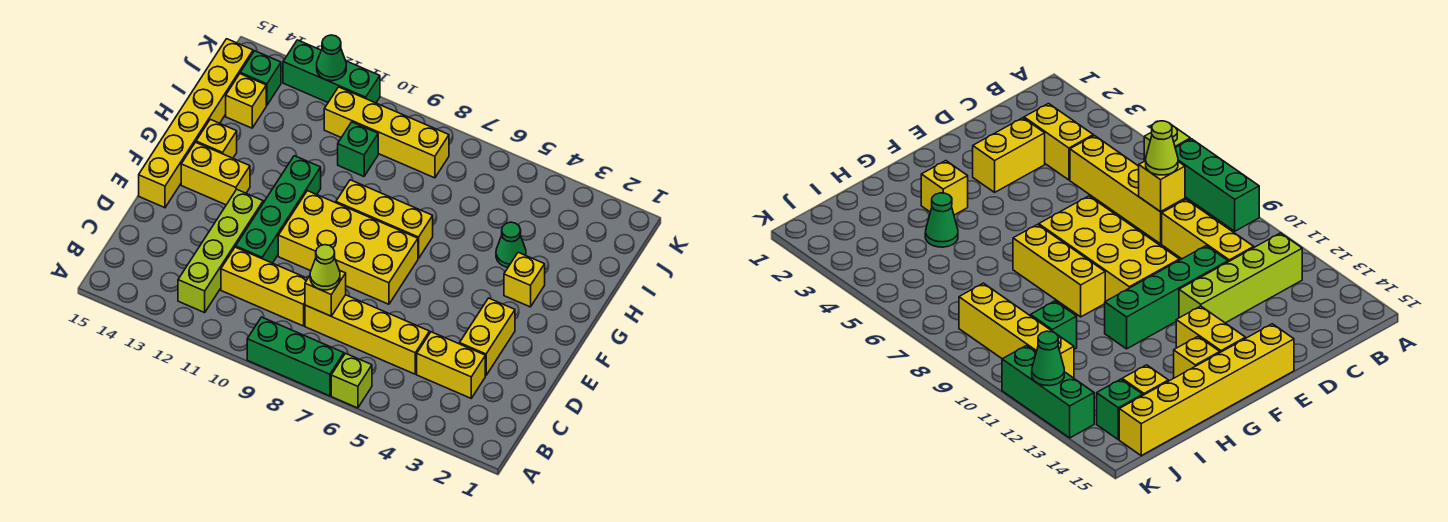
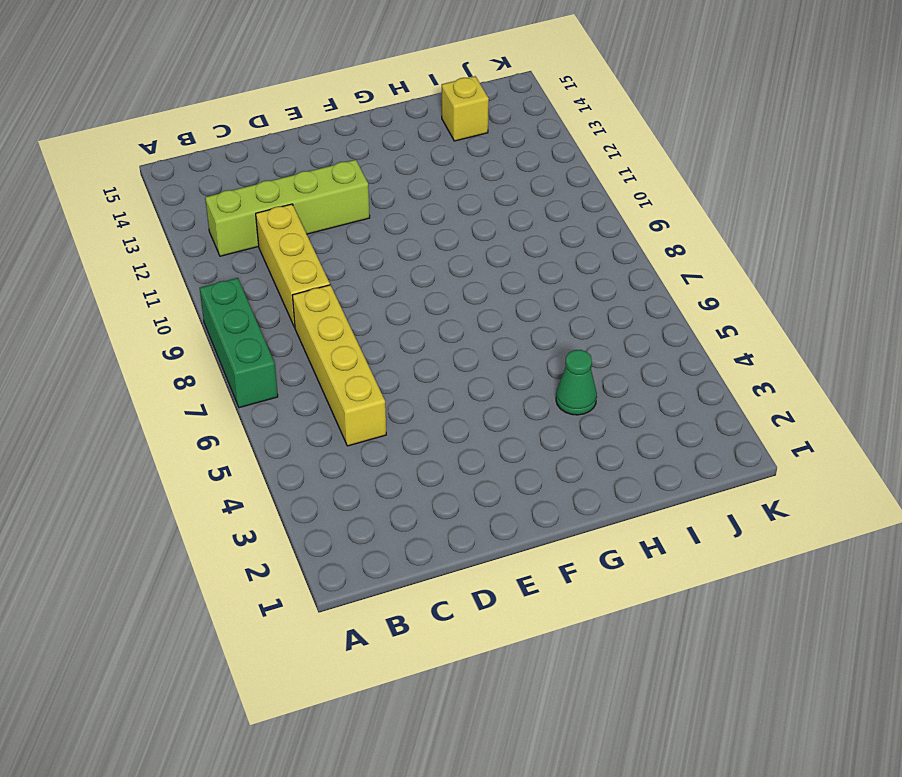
none -> lime 1x1 brick [331,353,372,408]
none -> yellow 1x2 brick [417,332,485,398]
none -> yellow 1x2 brick [460,298,515,375]

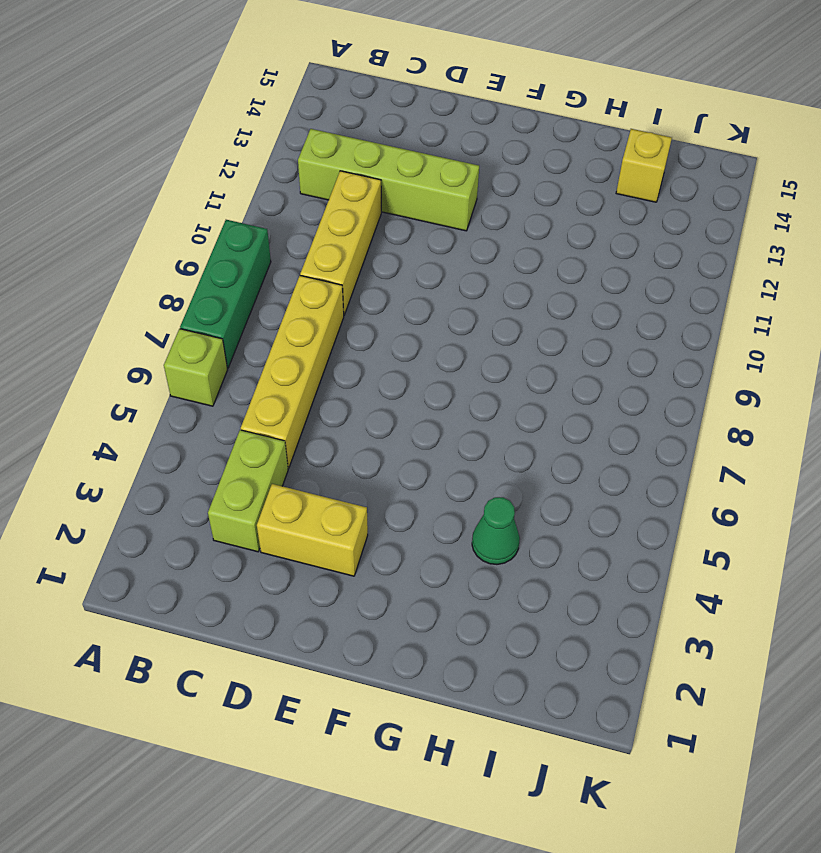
lime 1x2 brick [208,430,288,552] -> yellow 1x2 brick [417,332,485,398]
none -> green 1x4 brick [236,156,321,263]
none -> yellow 2x4 brick [278,191,418,304]
none -> yellow 1x6 brick [139,39,253,208]

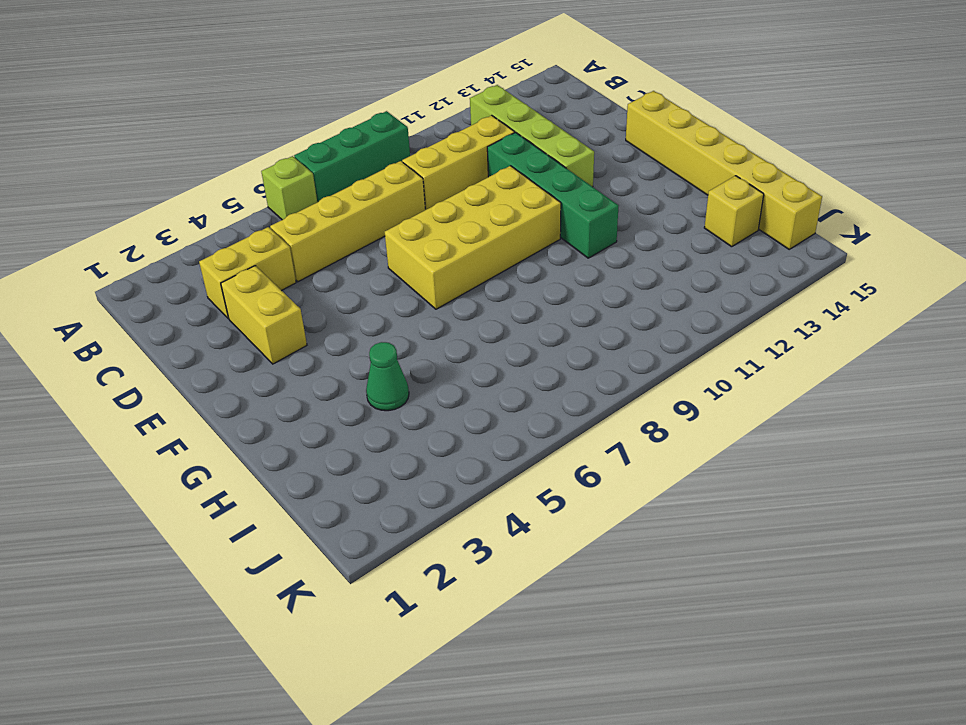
none -> yellow 1x2 brick [181,142,250,205]
none -> yellow 1x1 brick [504,252,545,307]
none -> yellow 1x3 brick [336,180,433,259]

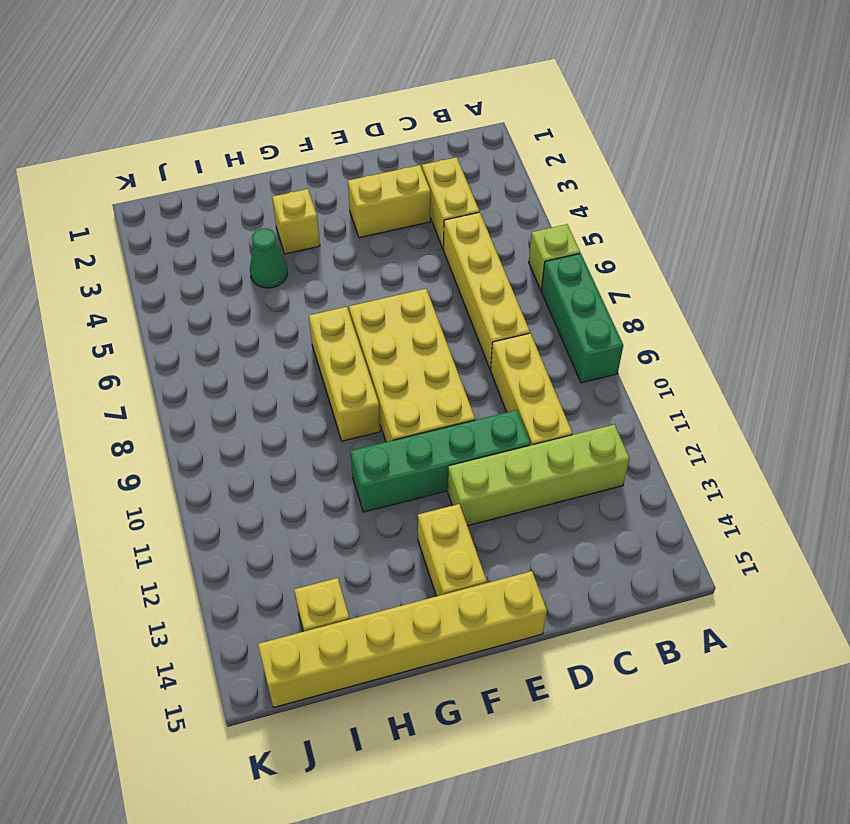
none -> yellow 1x1 brick [196,119,237,158]
none -> green 1x1 brick [338,122,378,176]
none -> yellow 1x4 brick [324,87,449,178]

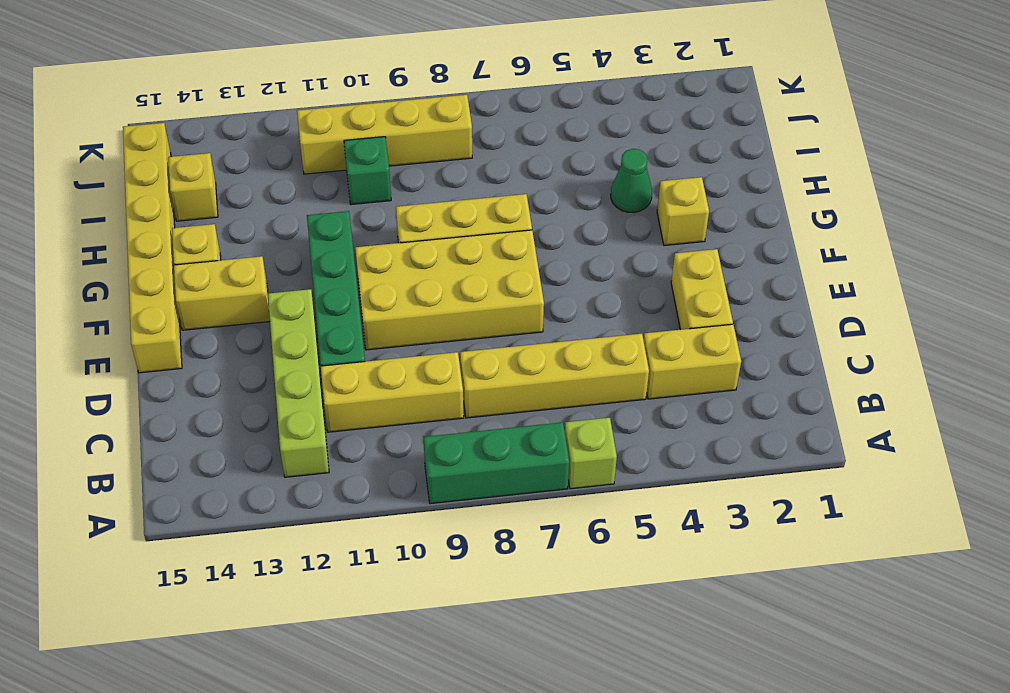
none -> green 1x1 brick [240,51,281,105]
none -> green 1x3 brick [283,40,380,103]
none -> yellow 1x1 brick [305,270,346,316]

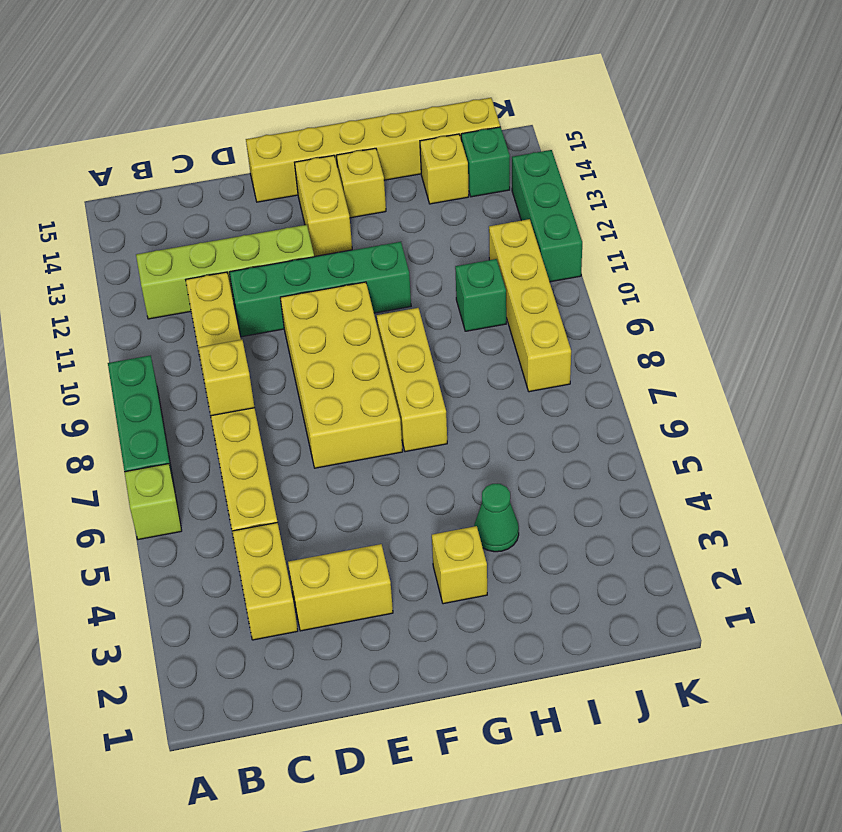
none -> green 1x1 cone [317,35,346,81]
none -> lime 1x1 cone [310,245,340,290]

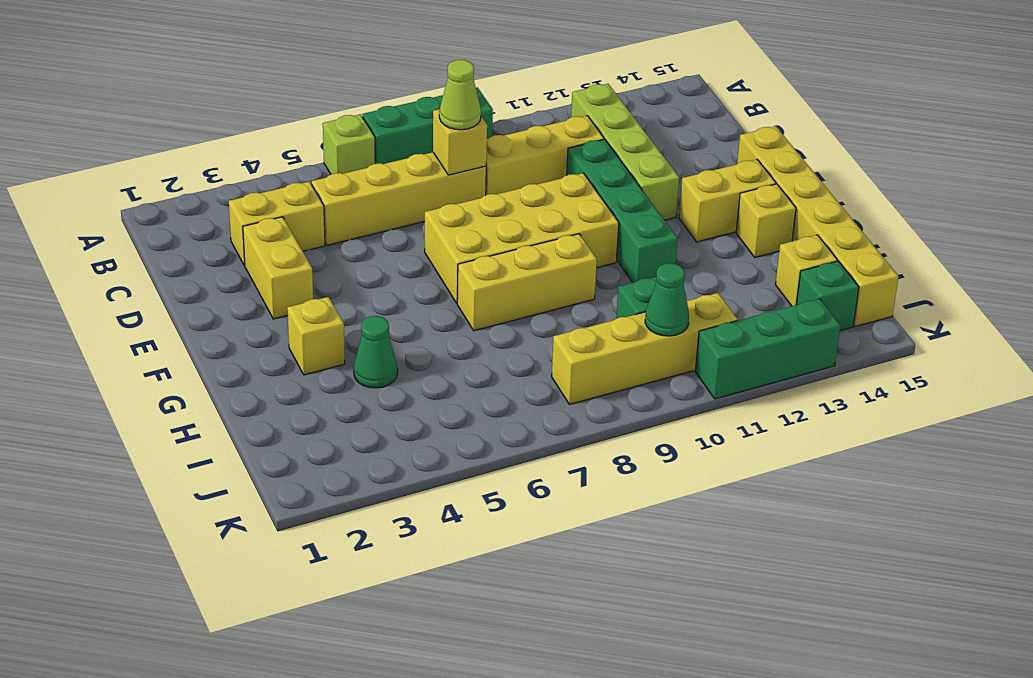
green 1x1 cone [645,263,689,336] -> green 1x1 cone moved to [317,35,346,81]

